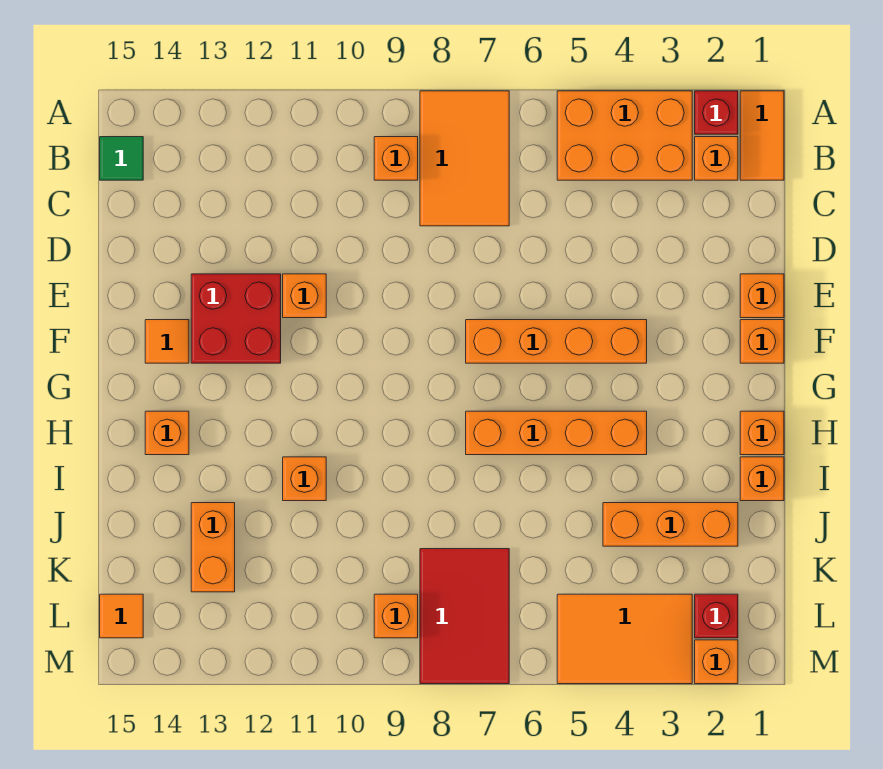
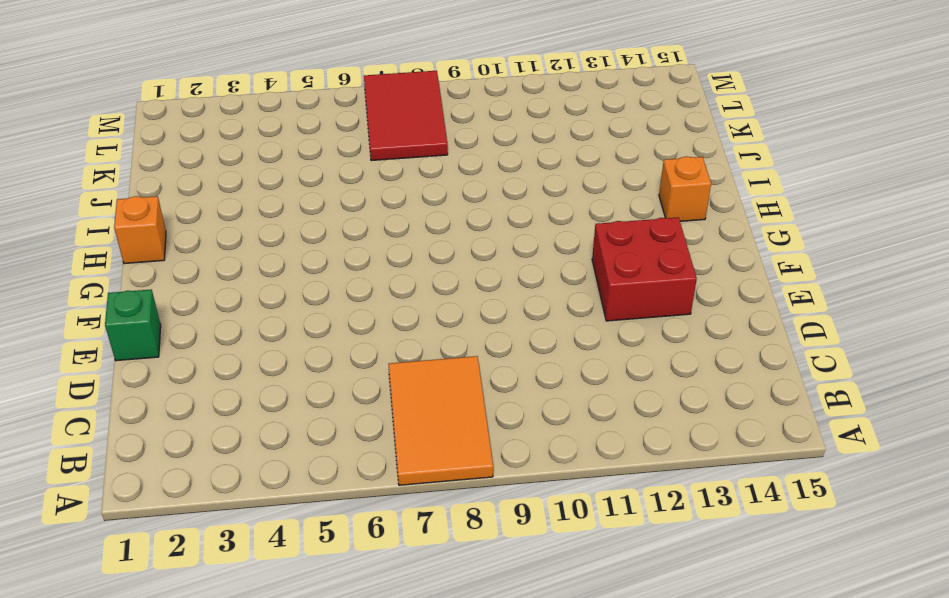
green 1x1 brick [105,289,161,361] -> orange 1x1 brick [740,274,784,318]
none -> orange 1x2 tile [740,91,784,180]
none -> red 1x1 brick [695,91,738,134]
none -> orange 2x3 brick [557,91,692,180]

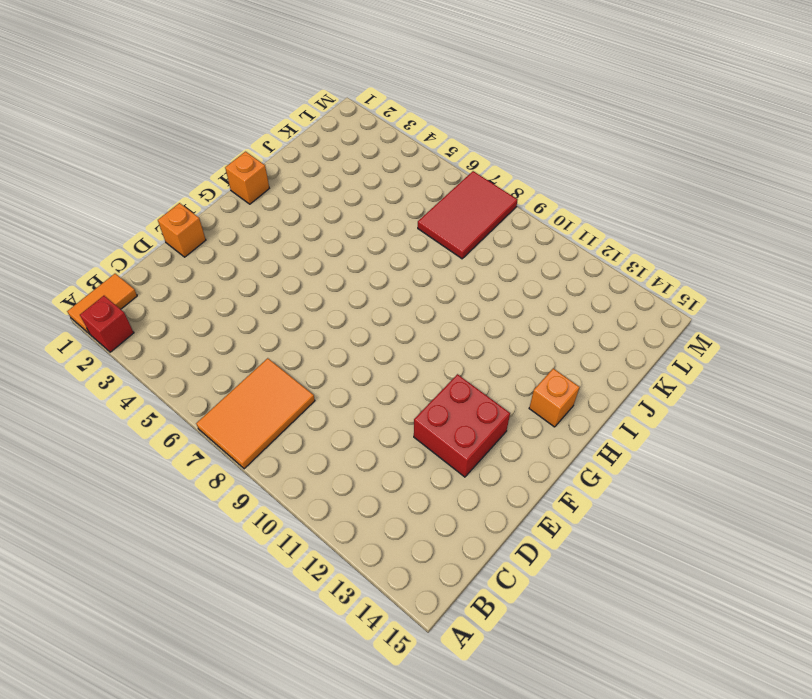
none -> orange 2x3 brick [557,91,692,180]
none -> orange 1x1 brick [695,137,738,180]
none -> orange 1x1 brick [374,137,418,180]

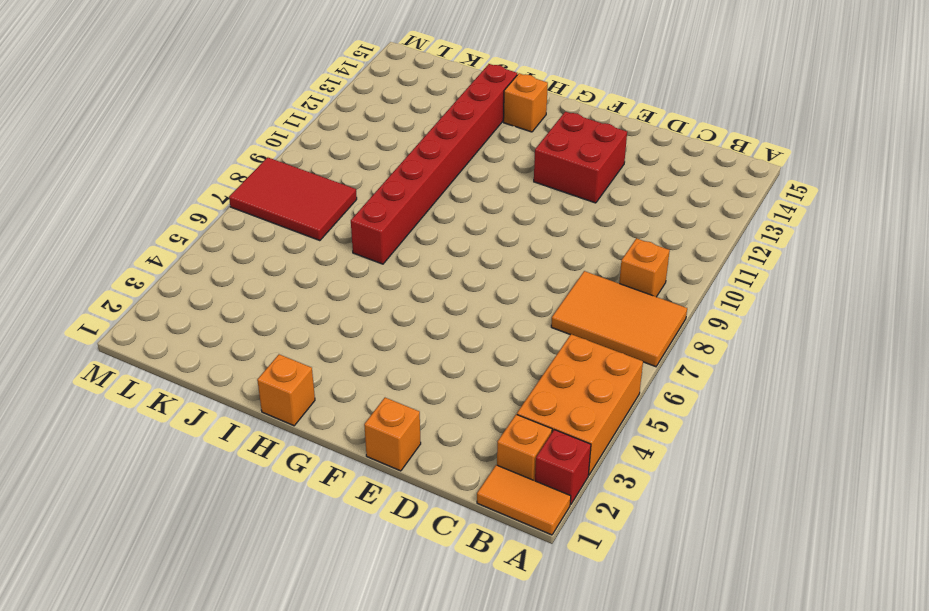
red 1x8 brick [351,64,517,264] -> orange 1x1 brick [283,457,326,501]
none -> green 1x1 tile [100,137,143,180]
none -> orange 1x1 brick [283,274,326,318]
none -> orange 1x1 brick [740,320,784,363]

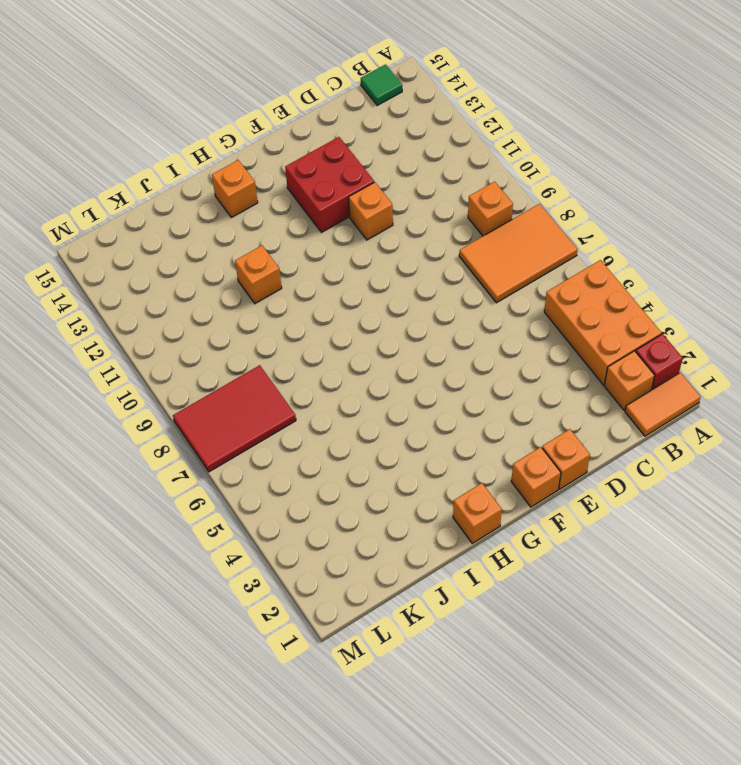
none -> orange 1x4 brick [466,320,647,363]
none -> orange 1x1 tile [145,320,189,363]
none -> orange 1x4 brick [466,411,647,455]

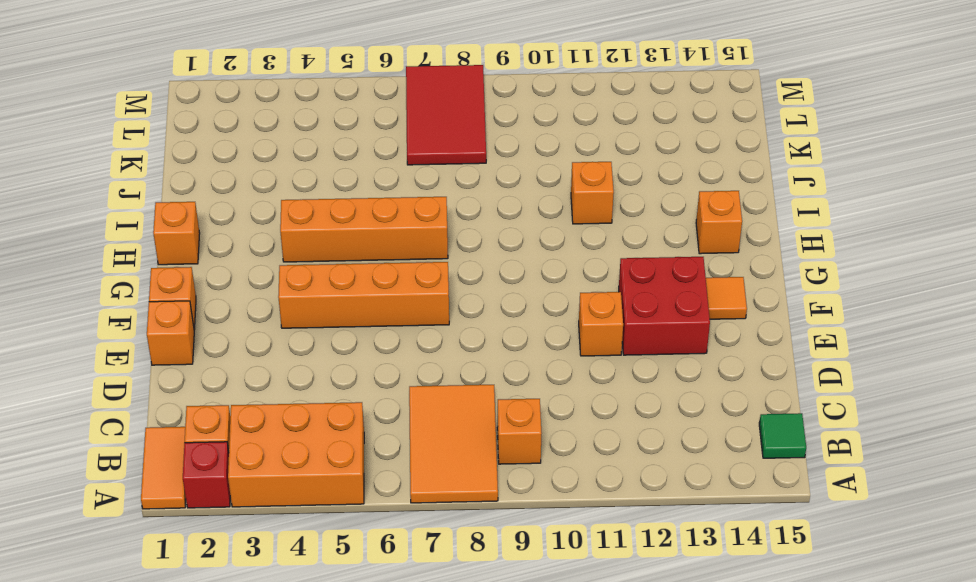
none -> orange 1x1 brick [740,457,784,501]
none -> orange 1x3 brick [603,503,738,546]
none -> orange 1x2 brick [191,503,235,592]

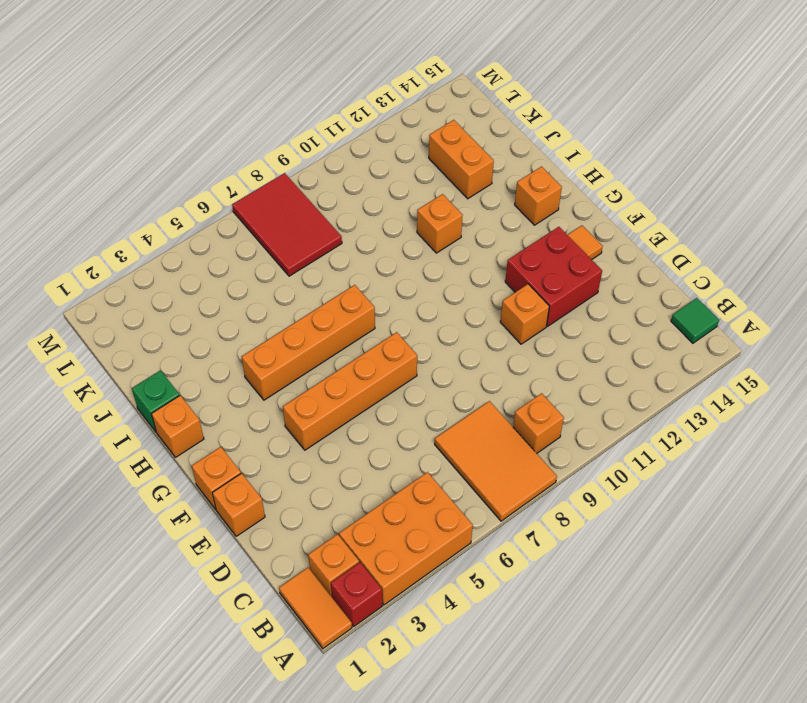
green 1x1 brick [132,370,180,432] -> orange 1x1 brick [740,457,784,501]
none -> orange 1x3 brick [603,503,738,546]
none -> red 1x1 brick [695,594,738,638]
none -> orange 2x3 tile [557,594,692,684]

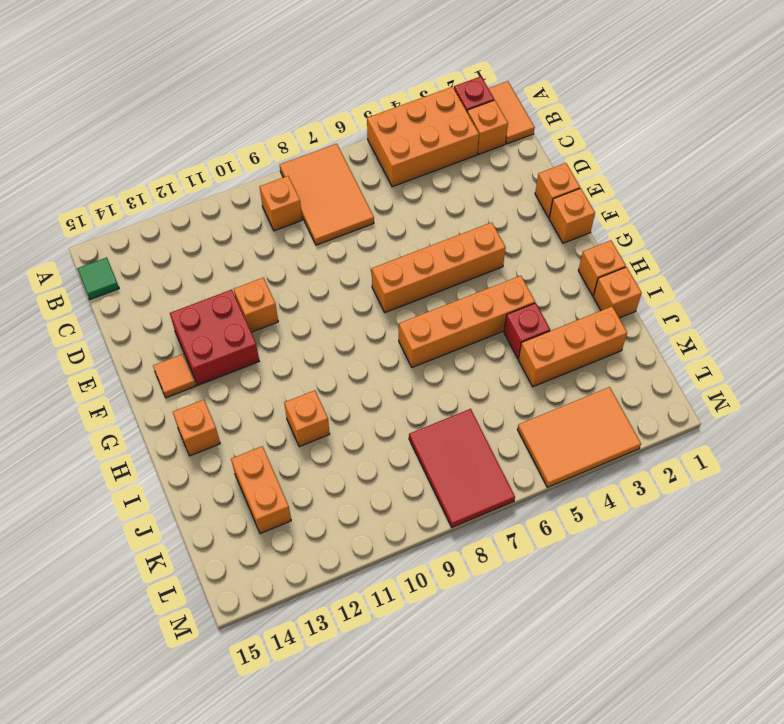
red 1x1 brick [504,303,550,359] -> red 1x1 brick moved to [695,594,738,638]
none -> orange 1x1 brick [374,594,418,638]
none -> orange 1x1 tile [100,594,143,638]
none -> orange 1x1 brick [695,640,738,684]

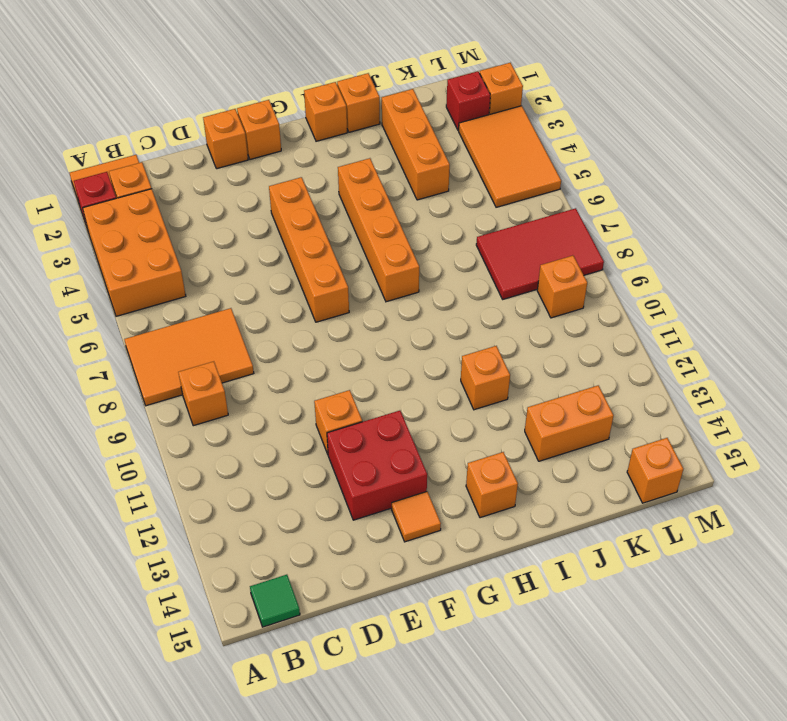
orange 1x1 brick [627,438,683,503] -> orange 1x1 tile [100,594,143,638]

